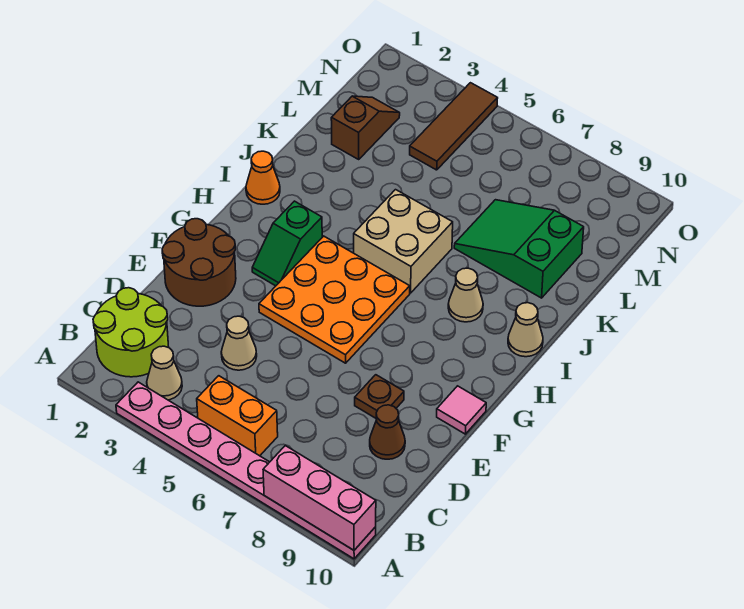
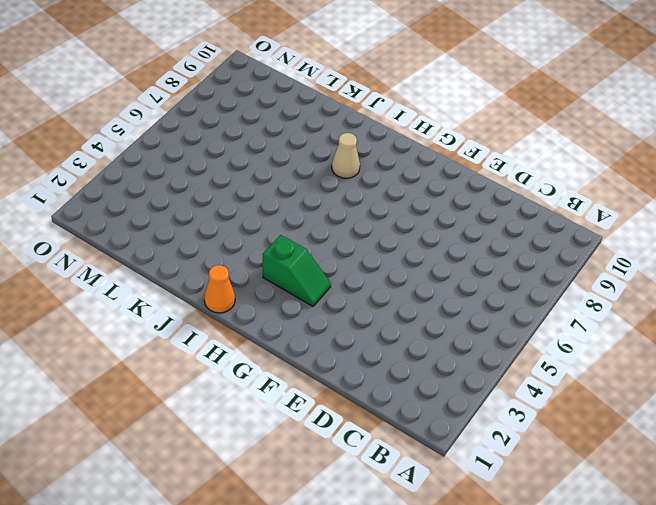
none -> pink 1x8 plate [116,382,376,559]
none -> lime 2x2 round brick [93,288,169,377]
none -> tan 1x1 cone [147,346,182,400]

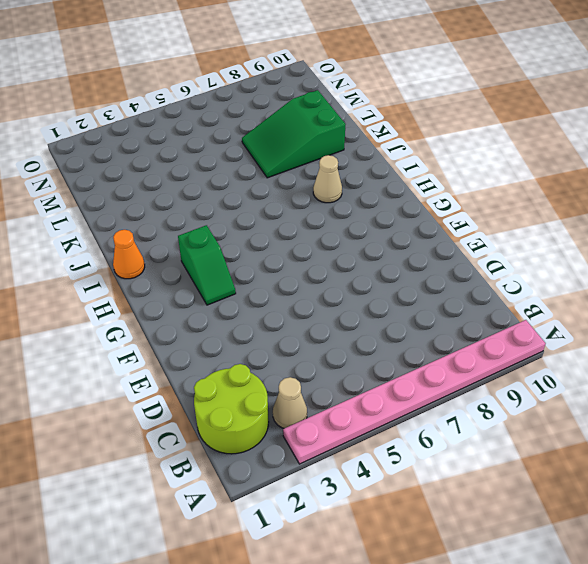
none -> orange 1x2 brick [197,376,278,456]
none -> tan 1x1 cone [221,316,257,370]
none -> brown 1x1 cone [370,405,405,459]

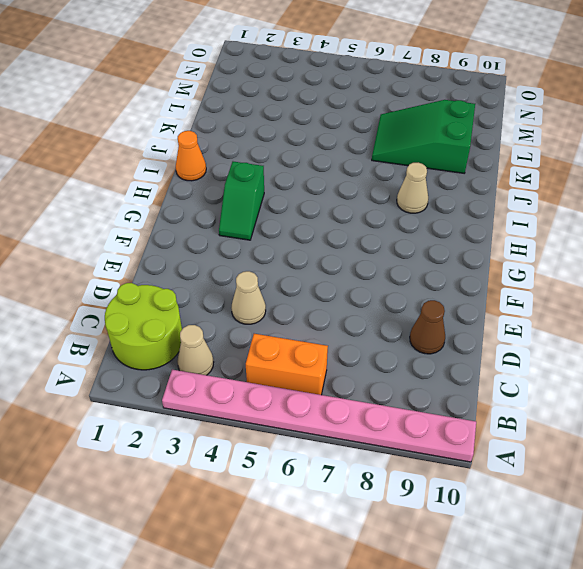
none -> brown 2x2 round brick [162,219,236,306]
none -> brown 1x1 plate [355,375,404,418]
none -> orange 3x3 plate [259,236,410,363]

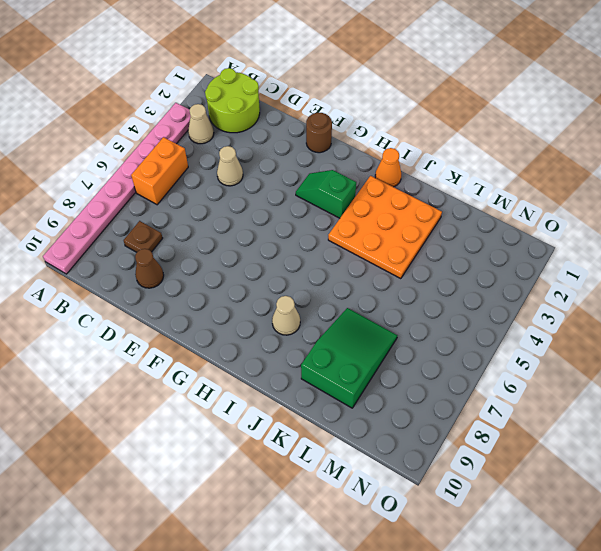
brown 1x1 plate [124,221,163,252] -> brown 1x1 plate moved to [355,375,404,418]
brown 1x1 round brick [306,113,332,153] -> brown 2x2 round brick [162,219,236,306]
orange 3x3 plate [328,176,442,279] -> orange 3x3 plate moved to [259,236,410,363]
none -> pink 1x1 tile [437,386,486,434]
none -> tan 2x2 brick [354,190,453,293]
none -> tan 1x1 cone [508,303,543,357]

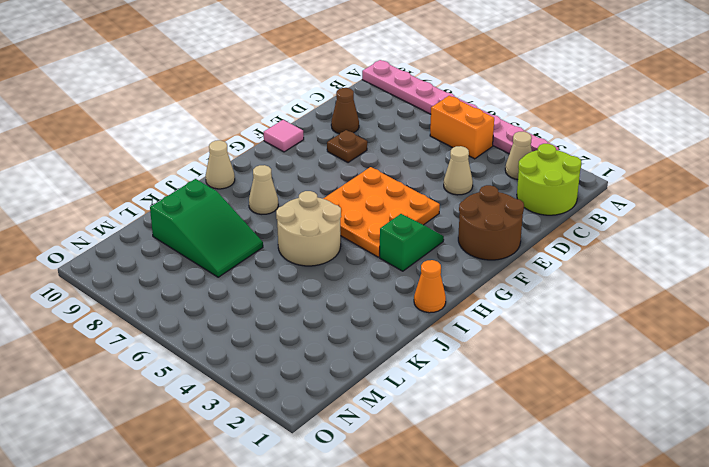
tan 2x2 round brick [276,191,341,266] -> tan 2x2 brick [354,190,453,293]
none -> brown 1x2 slope [331,96,400,159]
none -> brown 1x3 tile [410,83,498,170]
none -> pink 1x3 brick [263,446,376,550]

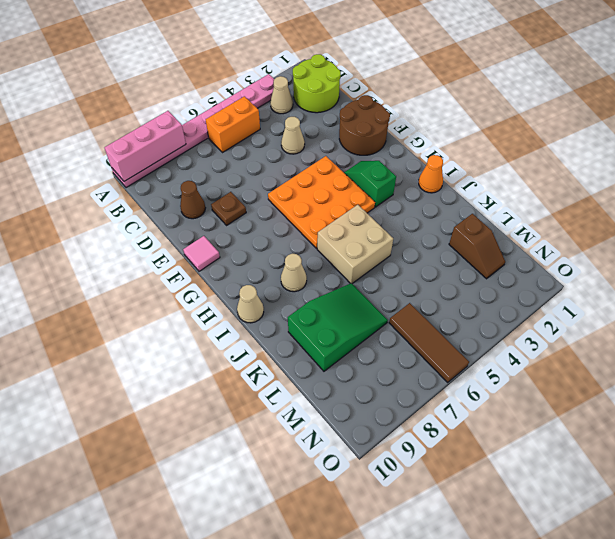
brown 1x3 tile [389,303,469,383] -> brown 1x3 tile moved to [410,83,498,170]

